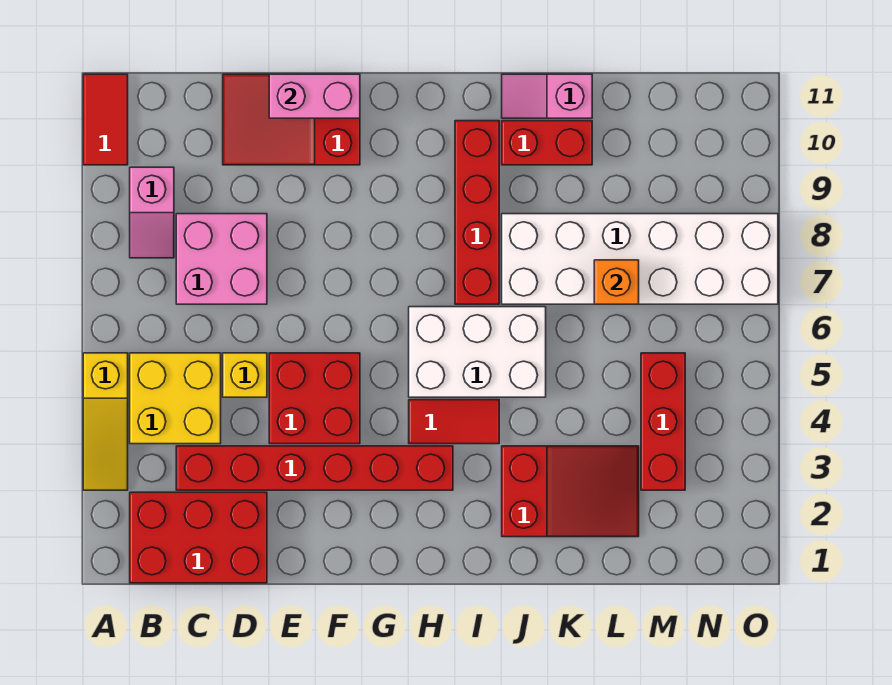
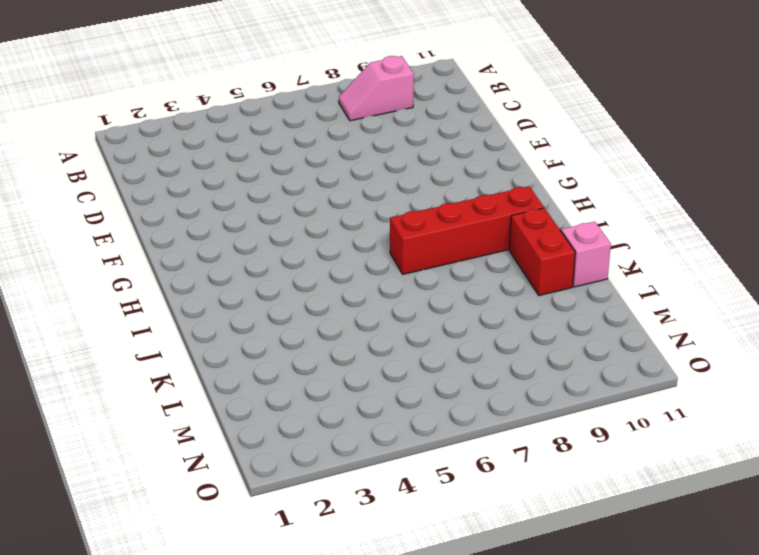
none -> yellow 1x3 slope [83,353,128,490]
none -> red 1x2 tile [83,74,128,165]
none -> red 2x3 brick [130,492,267,583]

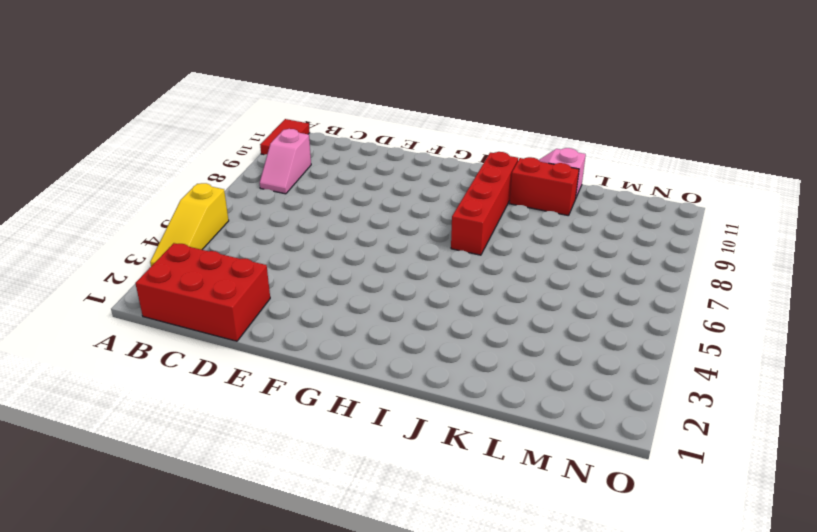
none -> yellow 2x2 brick [130,353,221,444]
none -> red 1x6 brick [176,446,453,490]
none -> pink 2x2 brick [176,214,267,304]

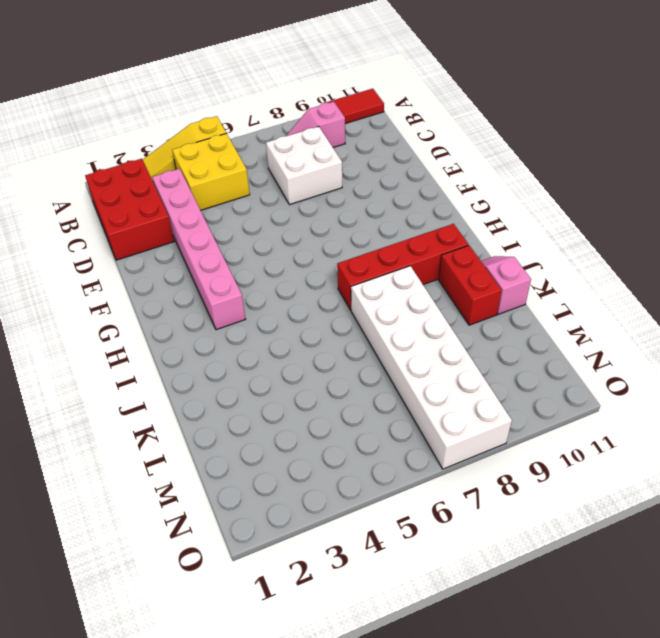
pink 1x6 brick [152,169,245,330] -> red 1x6 brick [176,446,453,490]
white 2x2 brick [266,126,342,205] -> pink 2x2 brick [176,214,267,304]
none -> yellow 1x1 brick [223,353,267,397]
none -> red 2x3 slope [223,74,360,165]
none -> red 2x2 brick [269,353,360,444]

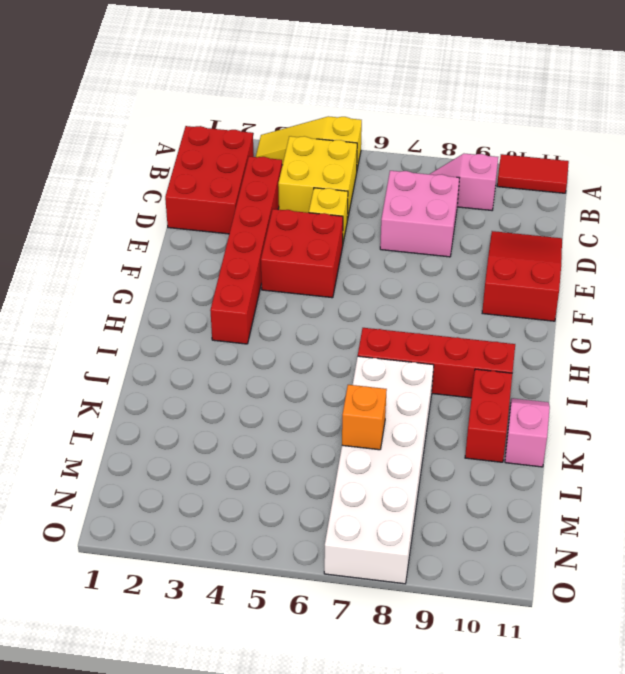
none -> red 1x2 tile [409,400,499,444]
none -> white 2x3 brick [409,307,546,397]
none -> red 2x3 slope [502,446,639,537]

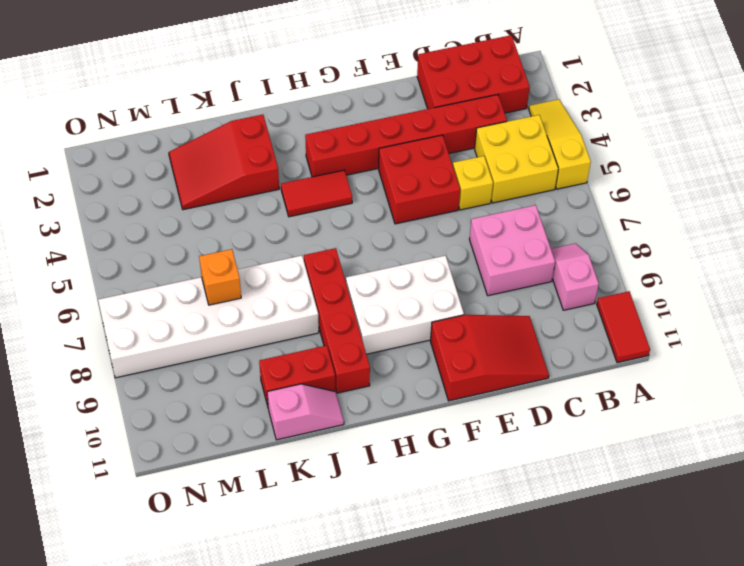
white 2x3 brick [346,256,464,354] -> white 2x3 brick moved to [409,307,546,397]
none -> red 1x3 brick [641,353,685,490]
none -> pink 1x2 brick [269,74,360,118]

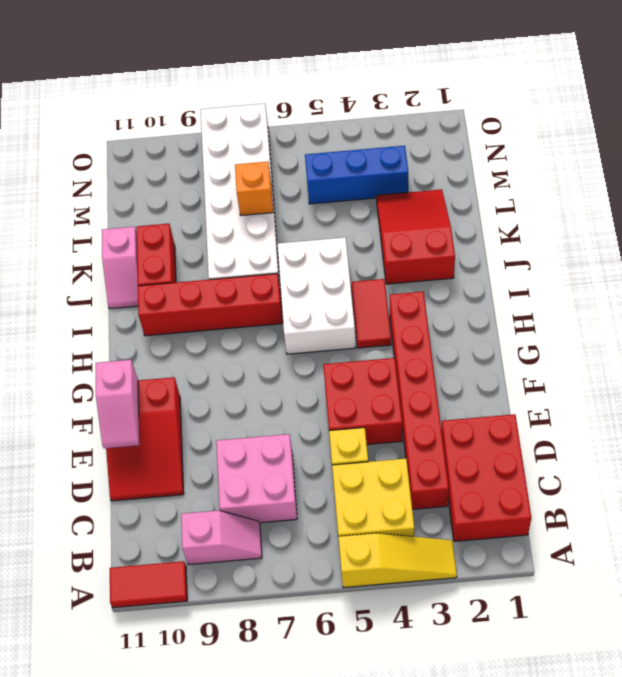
pink 1x2 slope [96,360,139,448] -> pink 1x2 brick [269,74,360,118]
blue 1x3 brick [305,146,408,204] -> red 1x3 brick [641,353,685,490]

